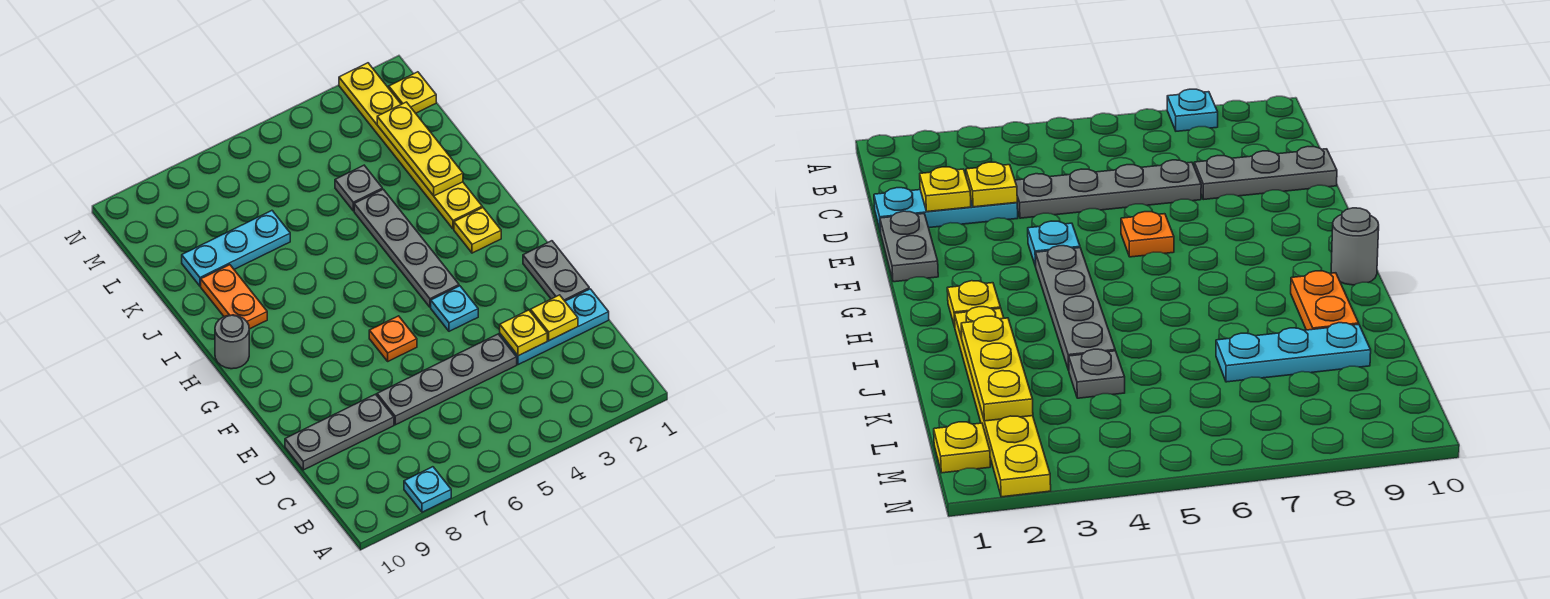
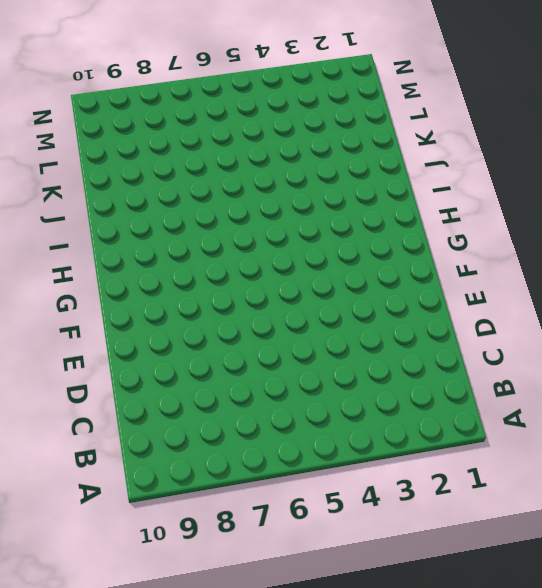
none -> cyan 1x1 plate [404,467,451,512]
none -> cyan 1x3 plate [500,289,609,365]
none -> grey 1x4 plate [377,334,517,425]

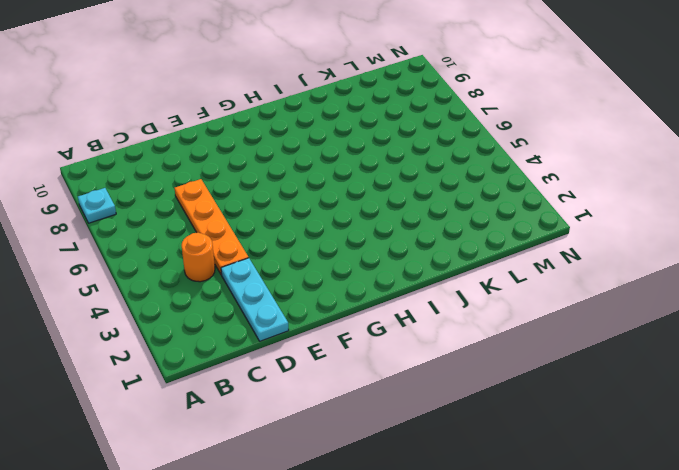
orange 1x1 round brick [182,233,215,282] -> none
orange 1x4 plate [175,179,248,275] -> grey 1x4 plate [377,334,517,425]
none -> grey 1x3 plate [285,394,394,470]
none -> grey 1x2 plate [523,241,589,301]
none -> cyan 1x1 plate [431,286,478,331]

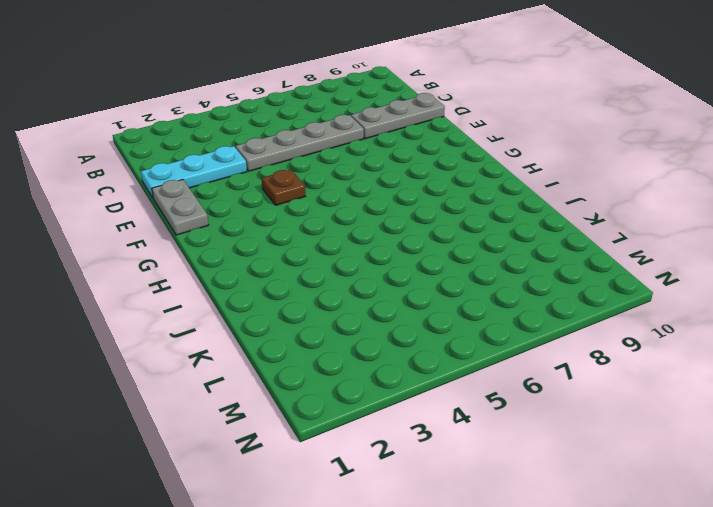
brown 1x1 plate [262,170,305,205] -> cyan 1x1 plate [431,286,478,331]
none -> cyan 1x1 plate [404,467,451,512]
none -> orange 1x1 plate [369,316,417,361]
none -> grey 1x4 plate [354,189,459,307]

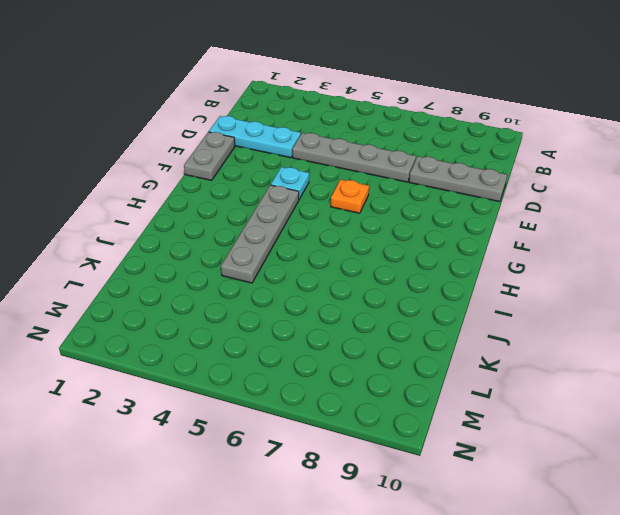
none -> cyan 1x1 plate [404,467,451,512]
none -> yellow 1x1 plate [454,207,501,253]
none -> grey 1x1 round brick [215,315,249,369]

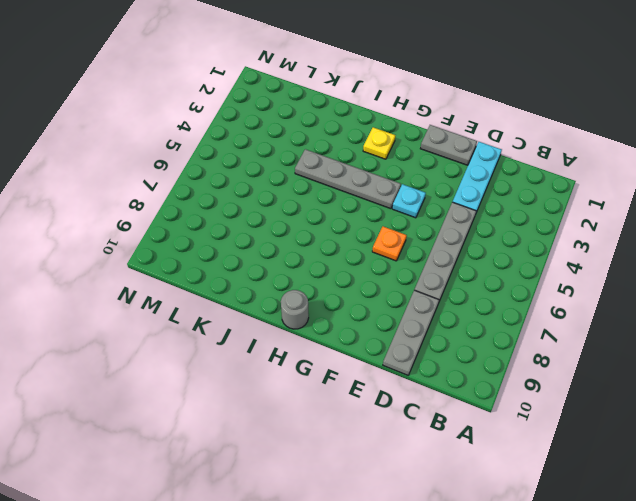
none -> cyan 1x1 plate [404,467,451,512]
none -> yellow 1x6 plate [339,63,482,229]
none -> orange 1x2 plate [201,265,267,329]

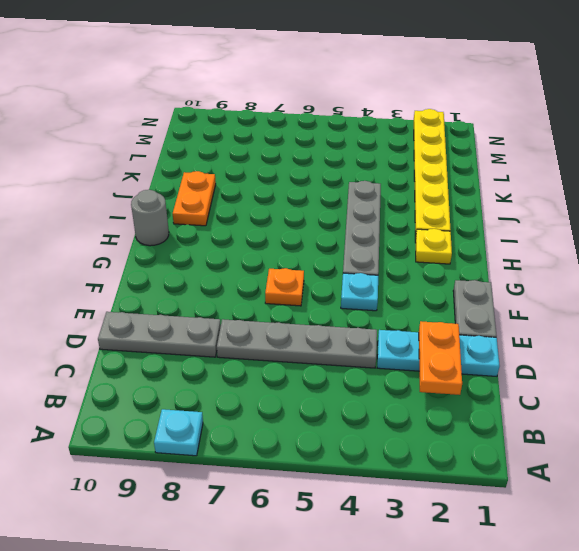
orange 1x2 plate [419,321,462,395] -> yellow 1x1 plate [531,295,578,341]
none -> grey 1x1 plate [335,165,382,211]
none -> cyan 1x3 plate [182,211,290,286]
none -> yellow 1x1 plate [389,72,436,113]

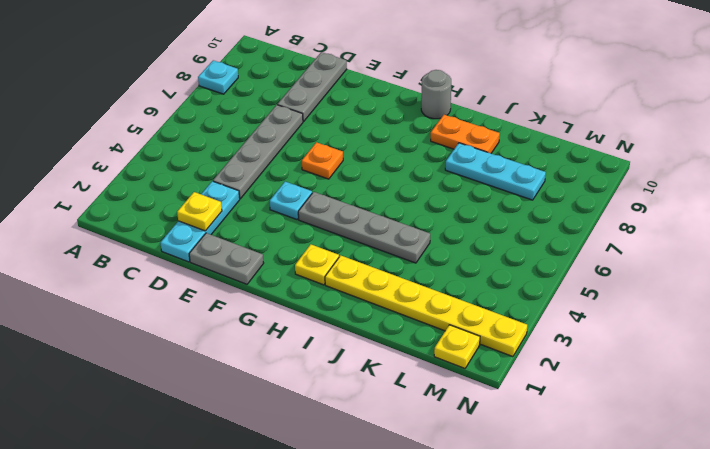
cyan 1x3 plate [445,143,546,200] -> cyan 1x3 plate turned to [182,211,290,286]
none -> grey 1x1 plate [335,165,382,211]
none -> yellow 1x1 plate [500,310,547,356]
none -> yellow 1x3 plate [377,102,463,196]

